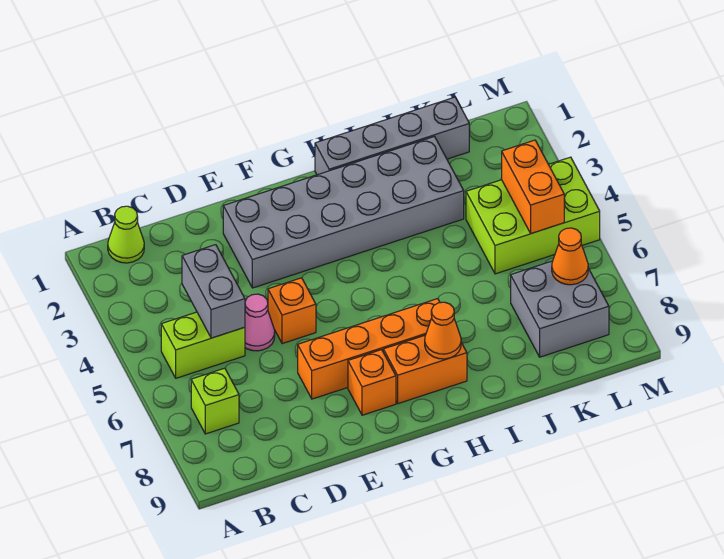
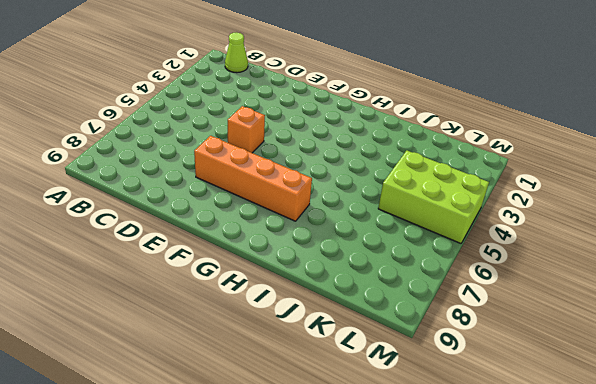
none -> lime 1x2 brick [161,312,245,378]
none -> lime 1x1 brick [191,368,239,434]
none -> pink 1x1 cone [245,294,275,351]

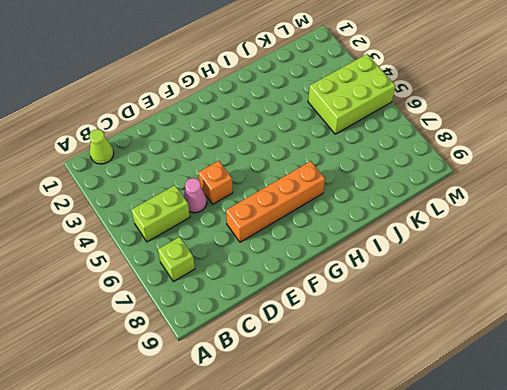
none -> grey 2x6 brick [223,137,464,288]
none -> orange 1x1 brick [348,350,396,415]
none -> orange 1x2 brick [383,335,467,404]

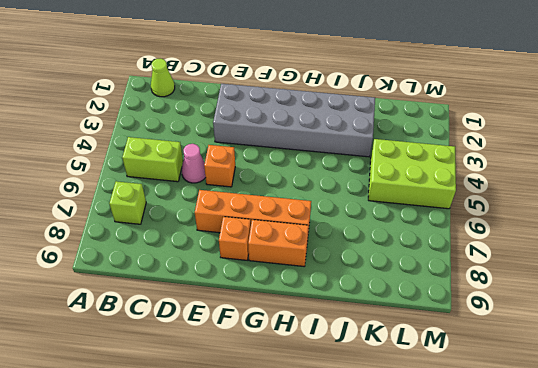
none -> grey 1x4 brick [315,97,469,175]
none -> grey 2x2 brick [511,261,609,357]
none -> grey 1x2 brick [182,245,245,338]

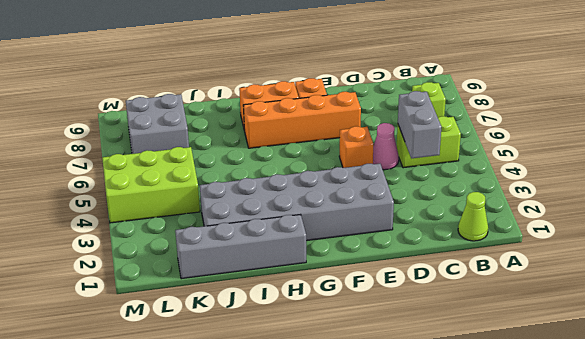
none -> orange 1x1 cone [425,302,461,359]
none -> orange 1x2 brick [502,140,564,233]
none -> orange 1x1 cone [552,228,588,285]

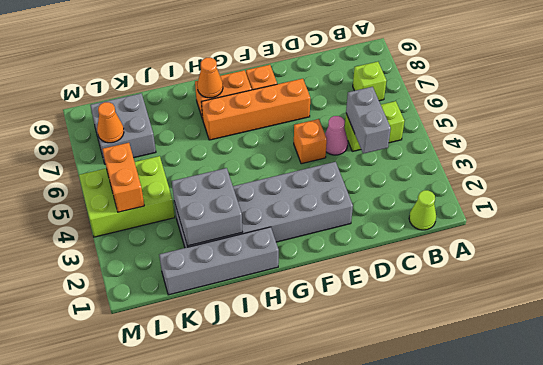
grey 2x2 brick [172,168,242,246] -> none

